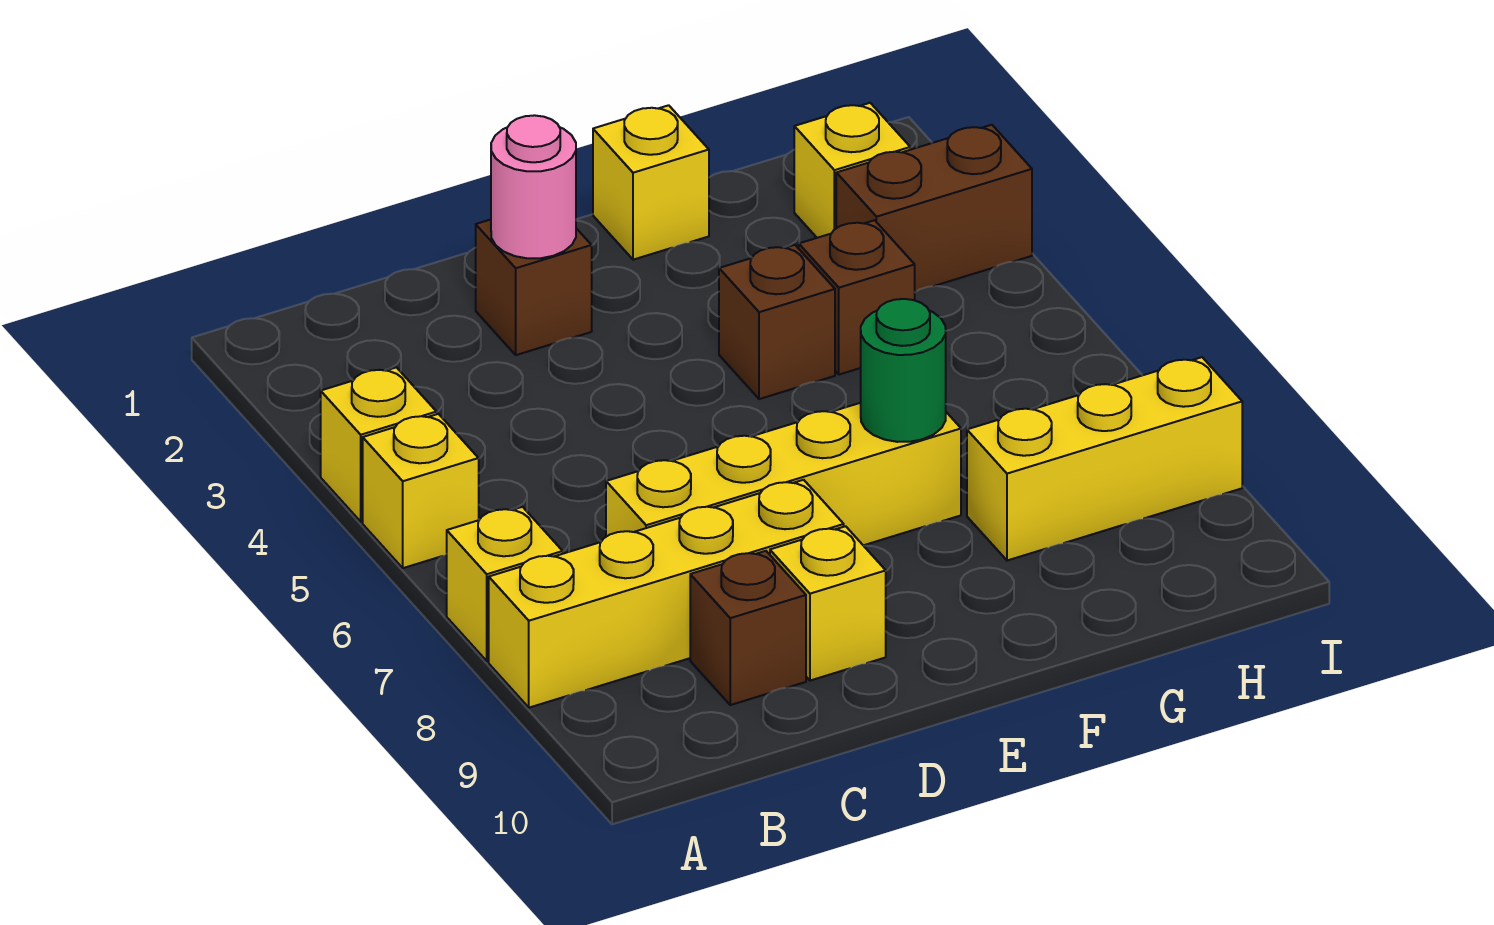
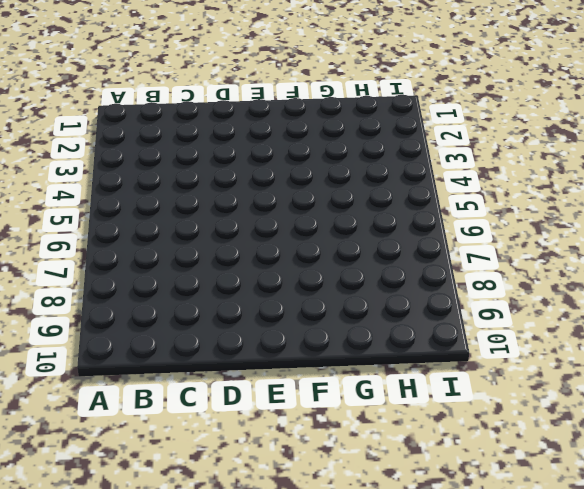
none -> yellow 1x1 brick [321,367,437,522]
none -> yellow 1x1 brick [363,414,479,568]
none -> yellow 1x1 brick [447,507,563,661]

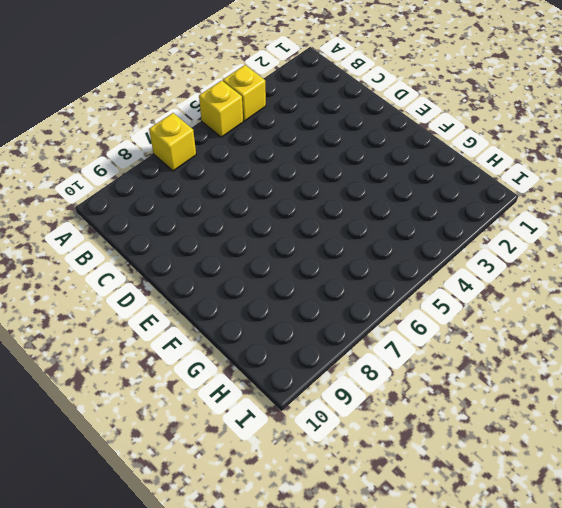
none -> yellow 1x4 brick [489,480,844,708]
none -> yellow 1x4 brick [606,403,961,545]
none -> brown 1x1 brick [690,551,806,705]

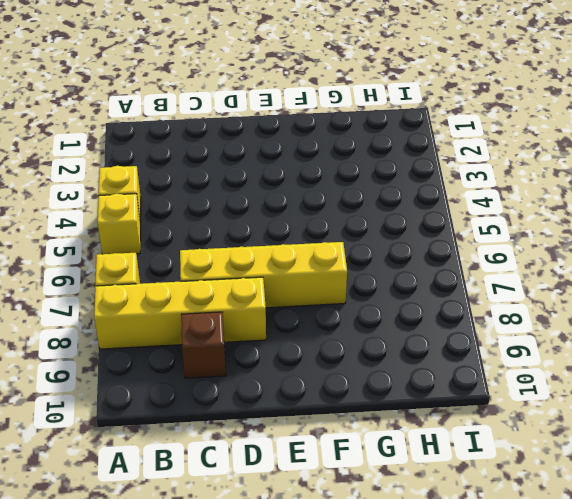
none -> brown 1x1 brick [476,220,592,355]
none -> yellow 1x1 brick [770,526,886,681]
none -> yellow 1x1 brick [593,105,709,260]

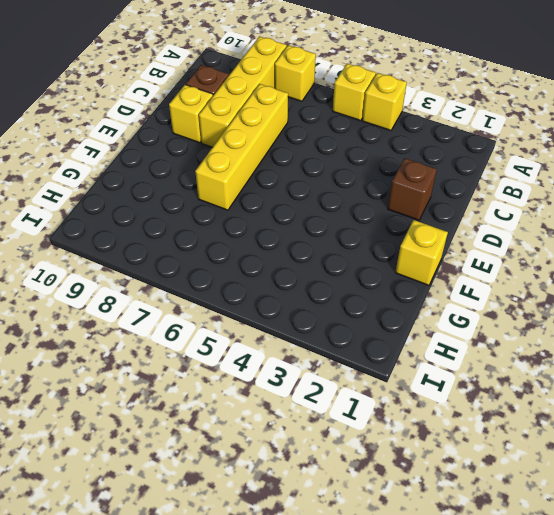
none -> brown 1x1 brick [719,245,835,399]
none -> brown 1x1 brick [799,220,915,375]
none -> yellow 1x3 brick [967,357,1242,561]

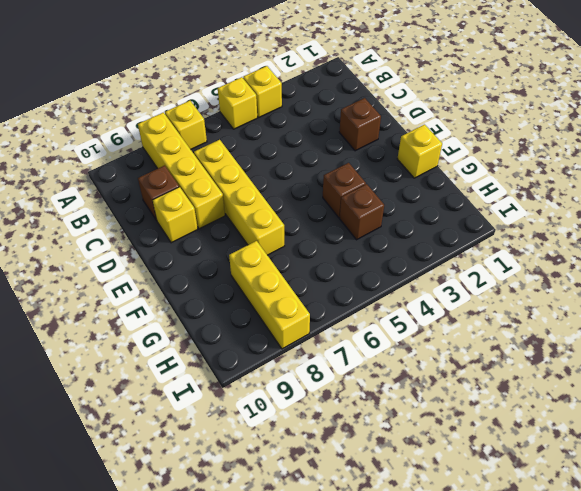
none -> yellow 1x1 brick [794,103,910,238]
none -> brown 1x2 brick [836,125,1032,292]
none -> pink 1x1 round brick [491,115,576,258]

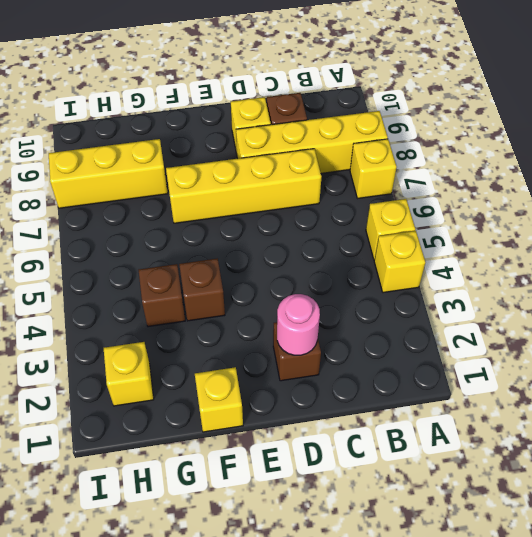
none -> brown 1x2 brick [836,125,1032,292]
none -> green 1x1 round brick [861,299,946,442]

